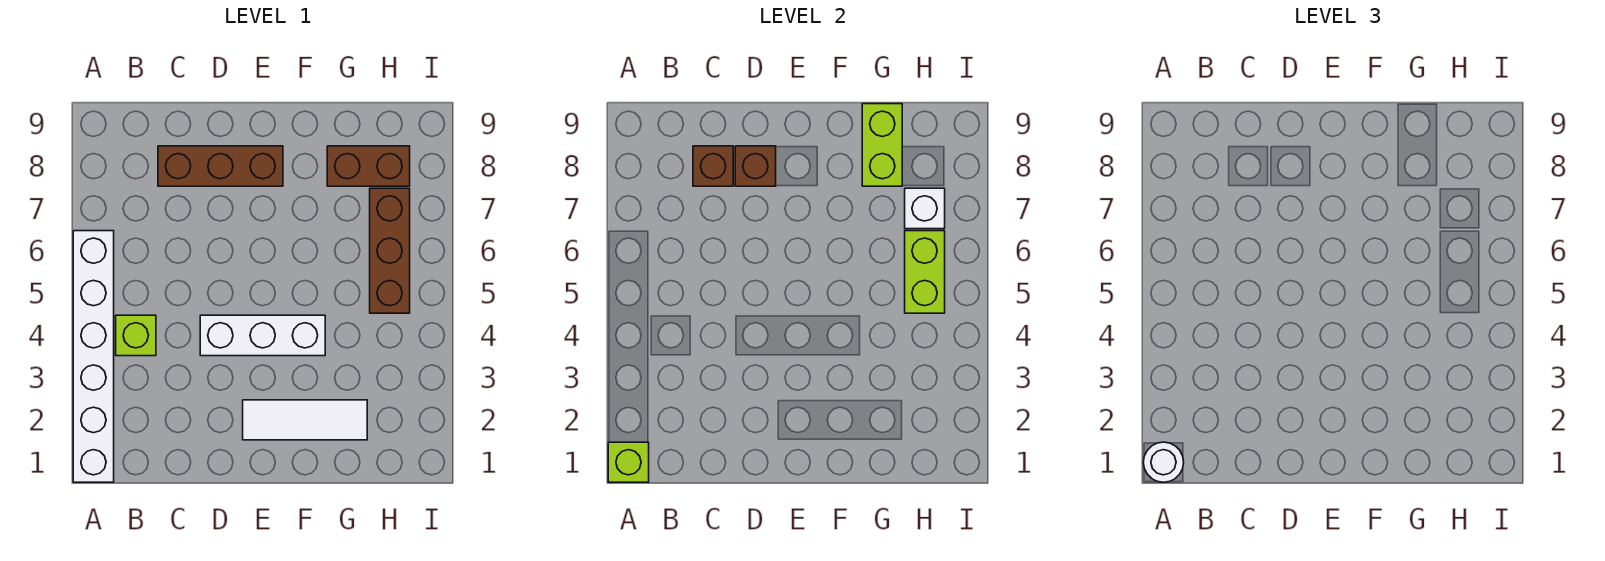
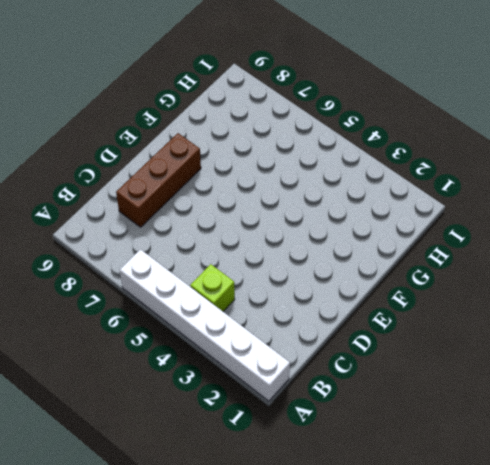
none -> white 1x3 brick [200,315,325,356]
none -> white 1x3 tile [243,400,367,440]
none -> brown 1x2 brick [327,146,410,186]

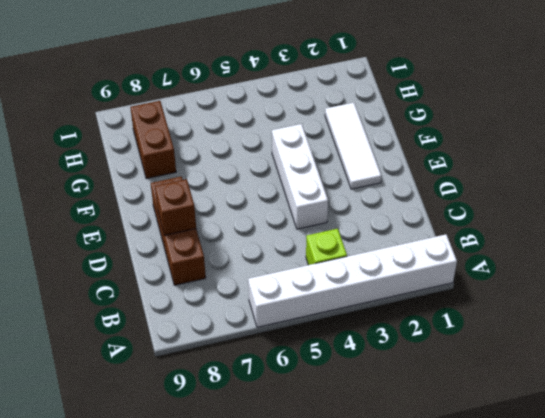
none -> brown 1x3 brick [370,188,410,313]
none -> lime 1x1 brick [608,442,649,482]
none -> brown 1x1 brick [693,146,733,186]

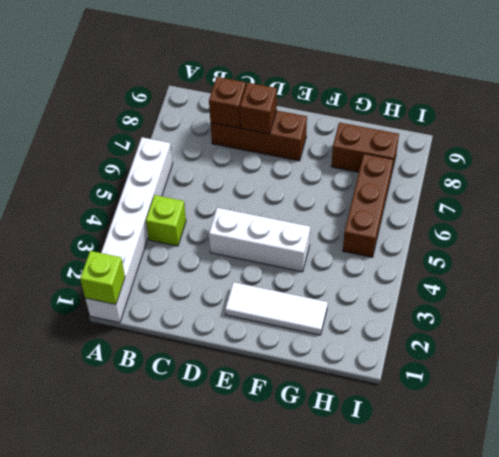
none -> lime 1x2 brick [862,104,902,186]
none -> lime 1x2 brick [905,231,945,313]
none -> white 1x1 brick [905,188,945,229]

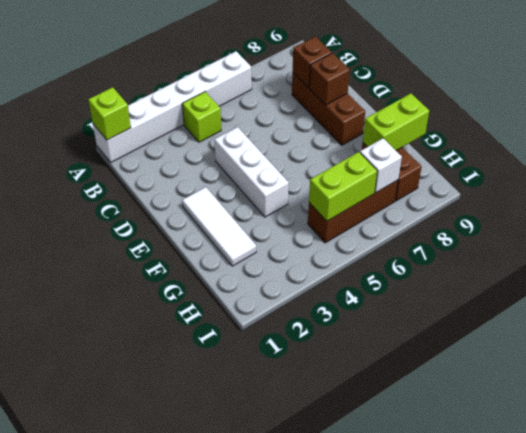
none -> white 1x1 round brick [1143,442,1184,482]

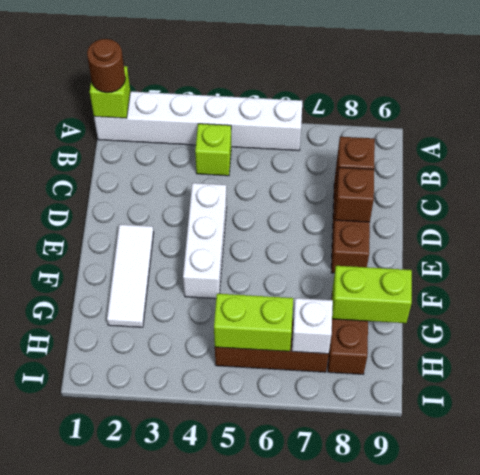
brown 1x1 round brick [87,39,125,93] -> white 1x1 round brick [1143,442,1184,482]

